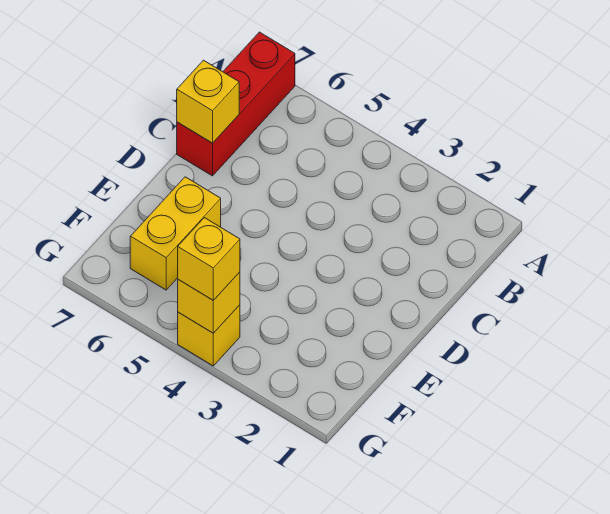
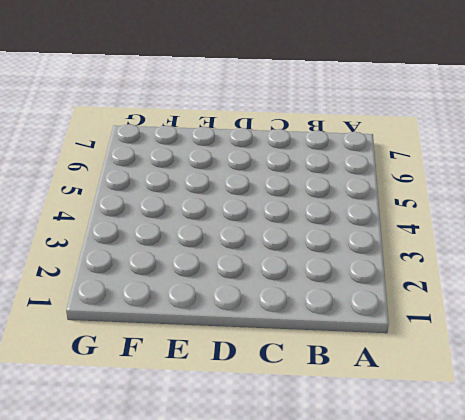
none -> red 1x3 brick [177,32,295,176]
none -> yellow 1x2 brick [130,177,221,290]

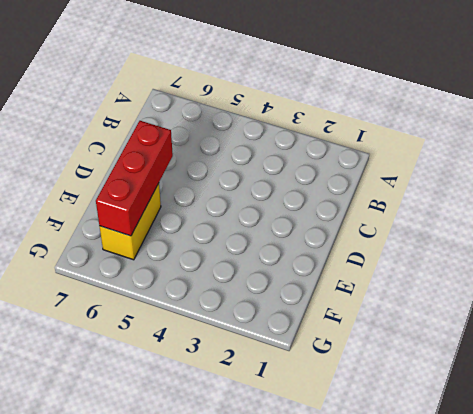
red 1x3 brick [96,121,173,236] -> red 1x3 brick moved to [177,32,295,176]
none -> yellow 1x1 brick [178,305,240,366]
none -> yellow 1x1 brick [177,60,239,143]

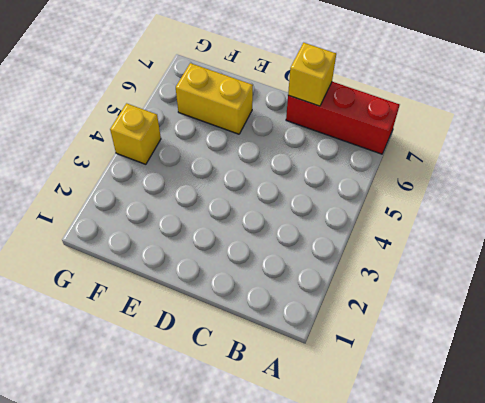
none -> yellow 1x1 brick [178,272,240,333]
none -> yellow 1x1 brick [178,218,240,300]

